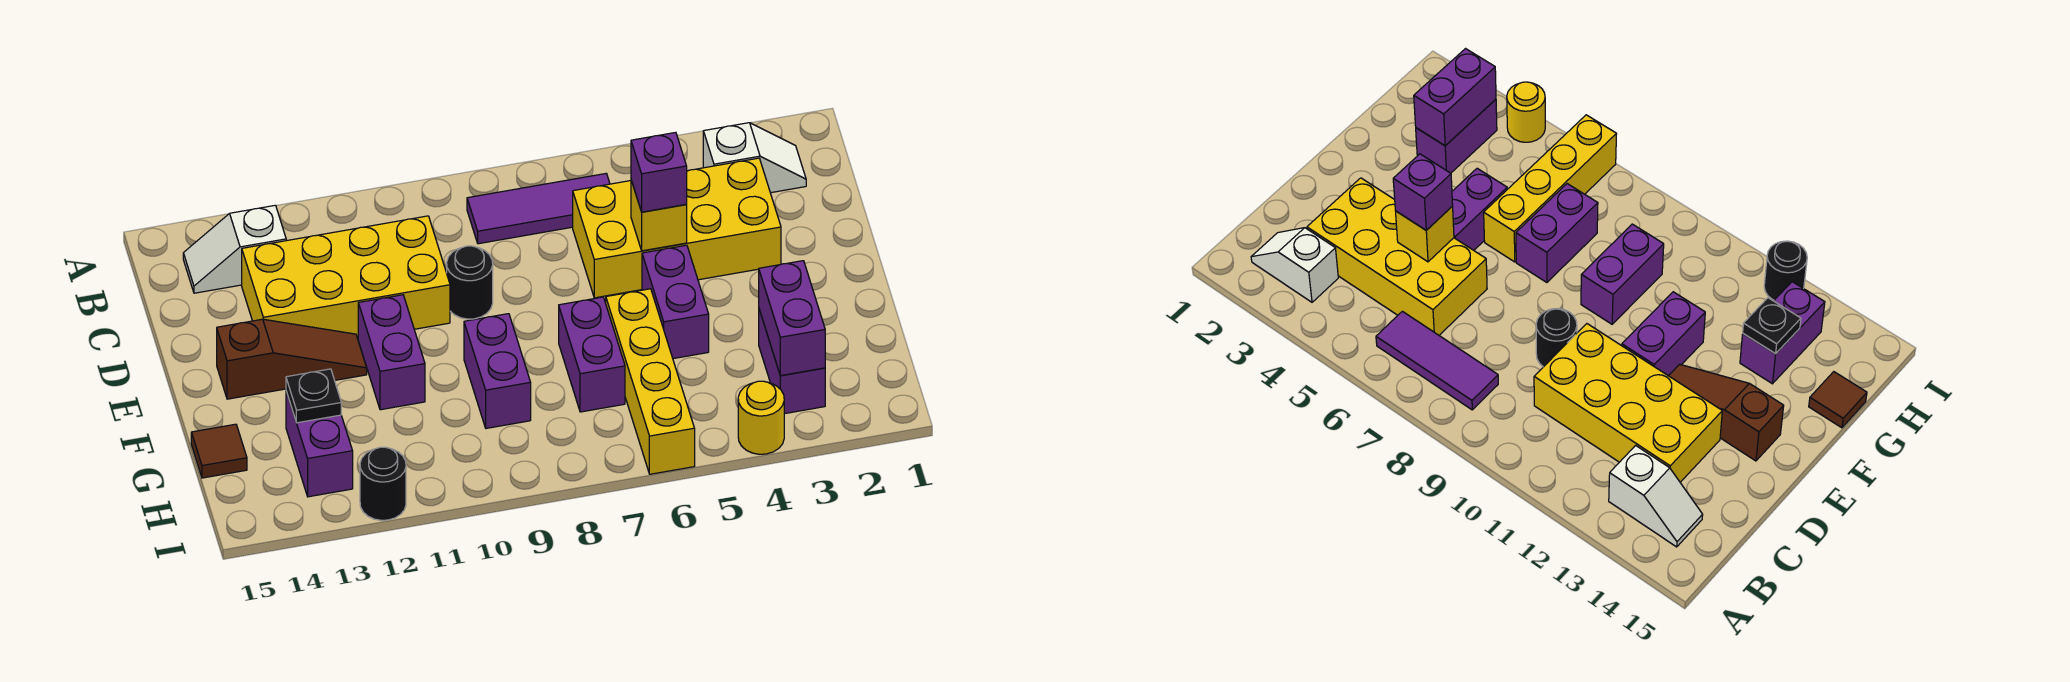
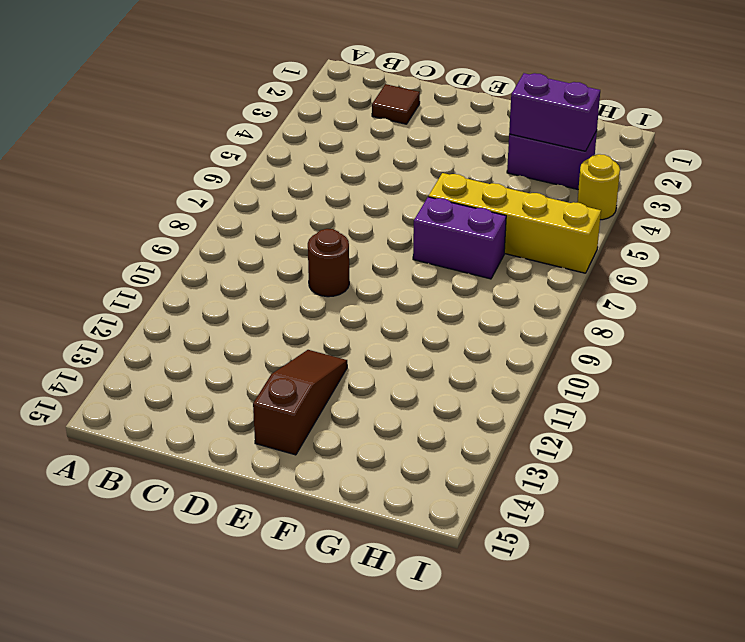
brown 1x1 tile [372,84,420,124] -> brown 1x1 tile moved to [191,424,247,478]
brown 1x1 round brick [308,229,349,297] -> black 1x1 round brick [446,246,493,319]
none -> white 1x2 slope [703,123,806,193]
none -> purple 1x3 tile [467,174,610,244]
none -> white 1x2 slope [183,205,286,293]

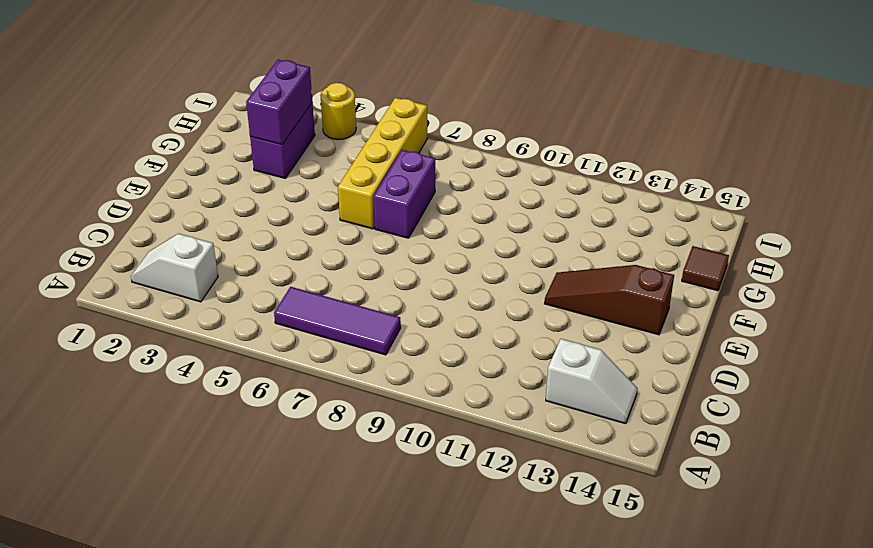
none -> yellow 2x4 brick [573,158,781,298]
none -> yellow 2x4 brick [242,216,450,339]
none -> black 1x1 round brick [446,246,493,319]

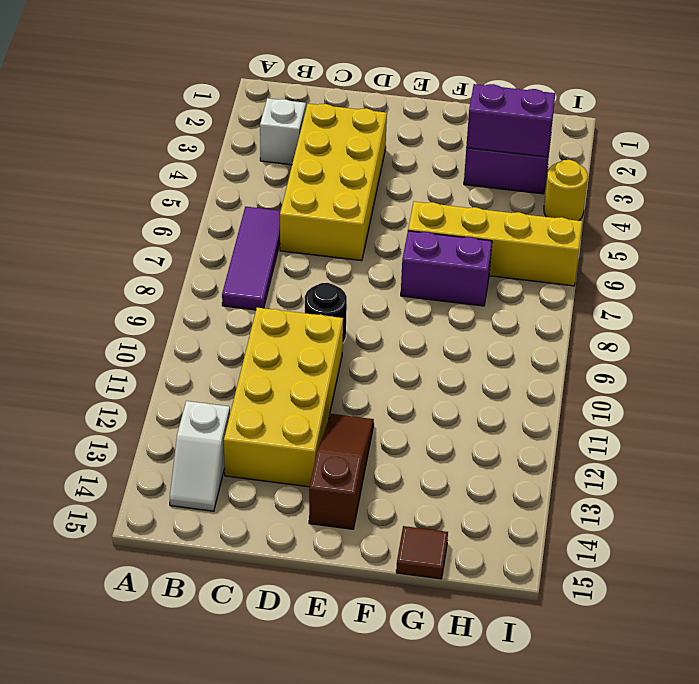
none -> purple 1x2 brick [642,245,709,359]
none -> purple 1x2 brick [358,295,425,410]
none -> purple 1x2 brick [464,314,531,428]

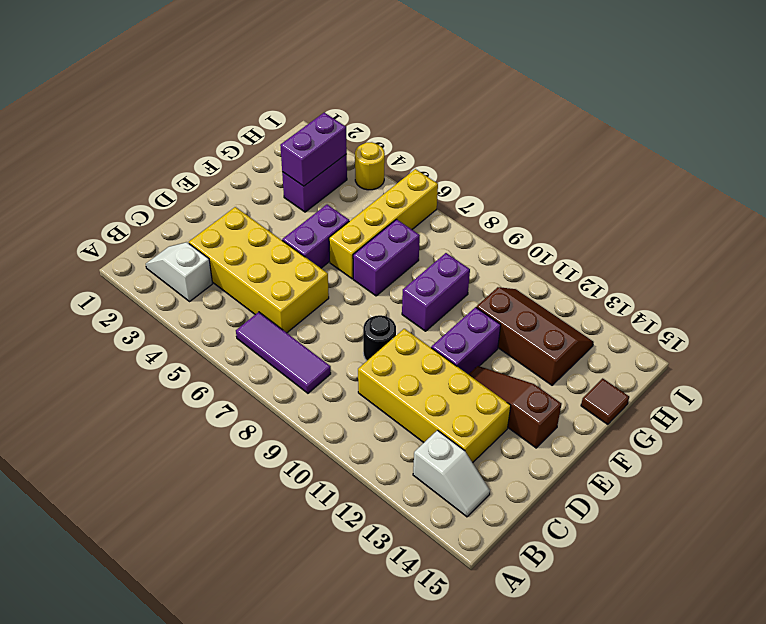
brown 2x3 slope [476,287,594,385] -> purple 1x2 brick [286,391,353,497]
none -> black 1x1 round brick [360,447,406,520]
none -> yellow 1x1 brick [631,181,687,251]
none -> black 1x1 plate [286,369,341,423]

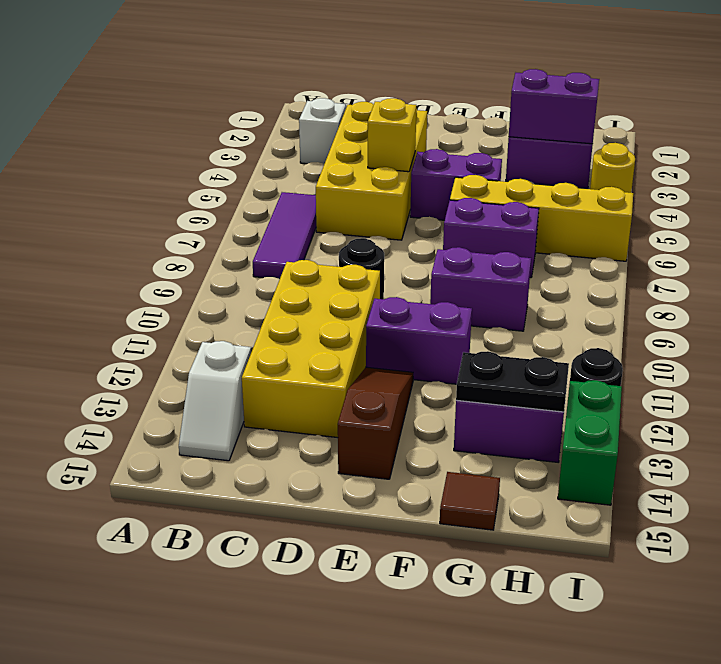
black 1x2 plate [456,351,569,412] -> black 1x1 plate [286,369,341,423]
green 1x2 brick [558,380,622,505] -> none
none -> purple 1x1 brick [631,132,687,212]

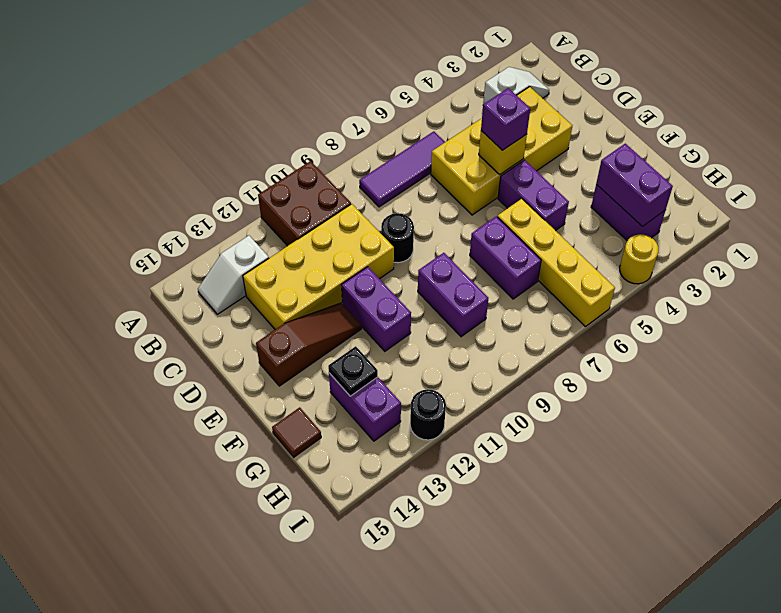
brown 2x2 brick [258,161,351,246] -> none

